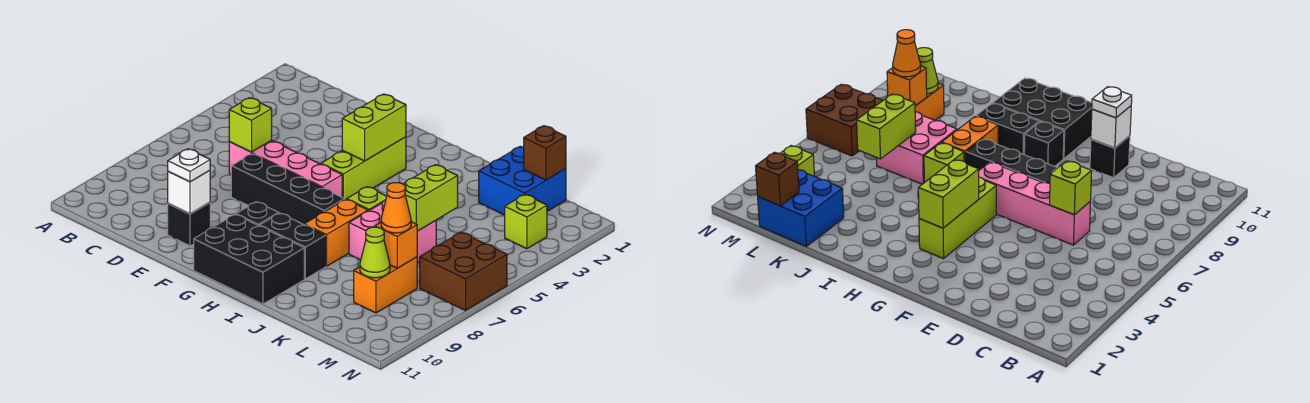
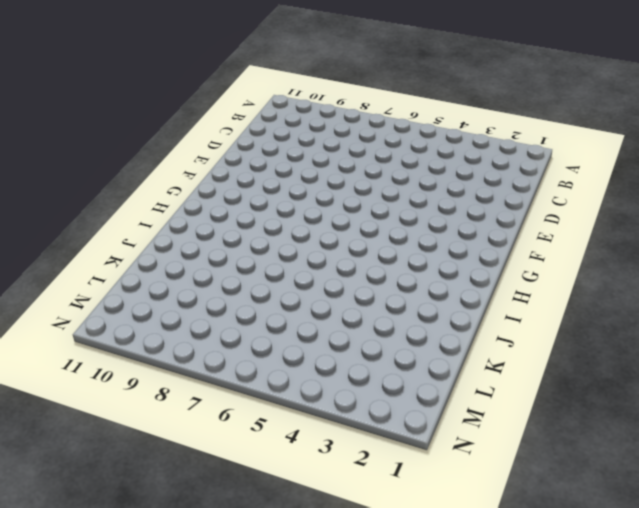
none -> pink 1x4 brick [229,140,342,197]
none -> black 1x4 brick [231,154,345,225]
none -> black 1x1 brick [168,203,210,246]

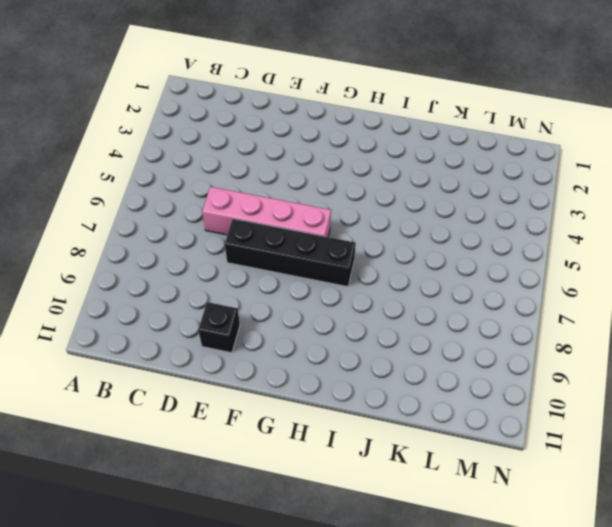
none -> lime 1x3 brick [321,137,406,199]
none -> black 1x1 brick [236,202,279,226]
none -> black 2x3 brick [194,214,304,304]

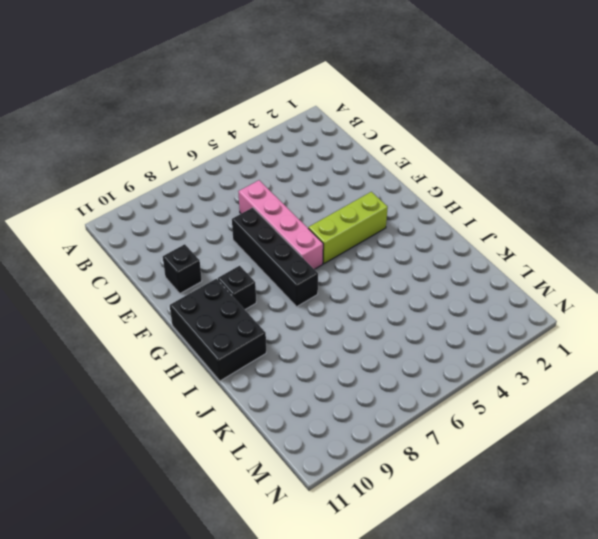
none -> black 1x2 brick [260,213,326,279]
none -> lime 1x1 brick [347,187,387,211]
none -> orange 1x2 brick [304,199,368,266]

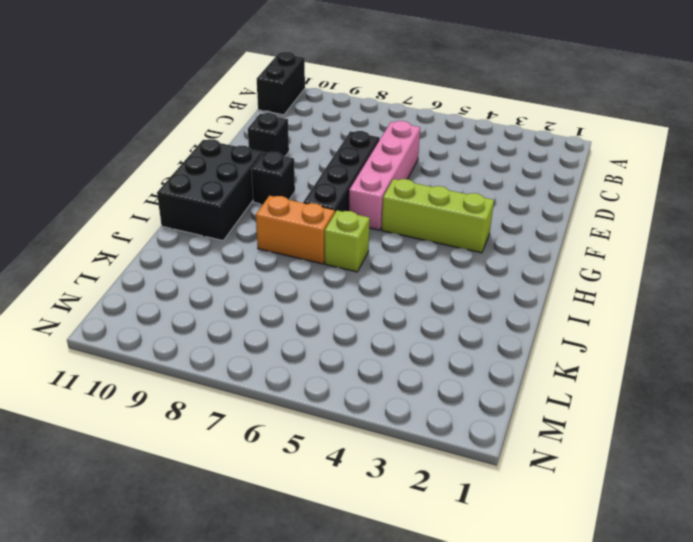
black 1x2 brick [257,52,305,115] -> black 1x2 brick moved to [260,213,326,279]
none -> pink 2x2 brick [349,200,436,263]
none -> blue 2x2 brick [479,146,566,215]
none -> orange 1x2 brick [354,257,417,313]

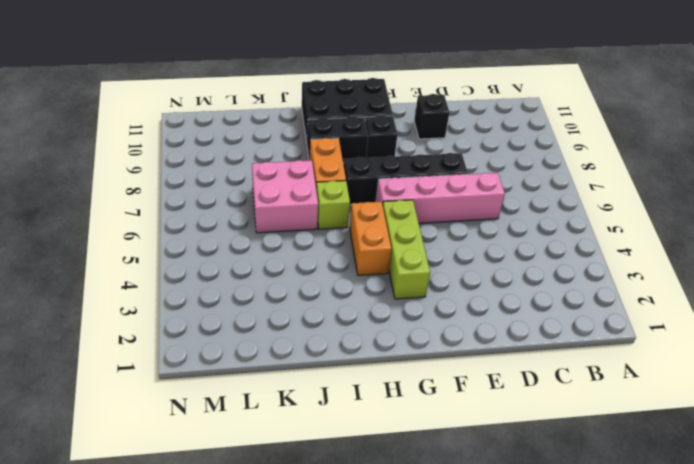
orange 1x2 brick [350,202,391,276] -> orange 1x2 brick moved to [354,257,417,313]
none -> blue 2x2 brick [479,146,566,215]
none -> lime 1x1 brick [505,194,547,249]
none -> brown 2x2 brick [420,232,507,311]

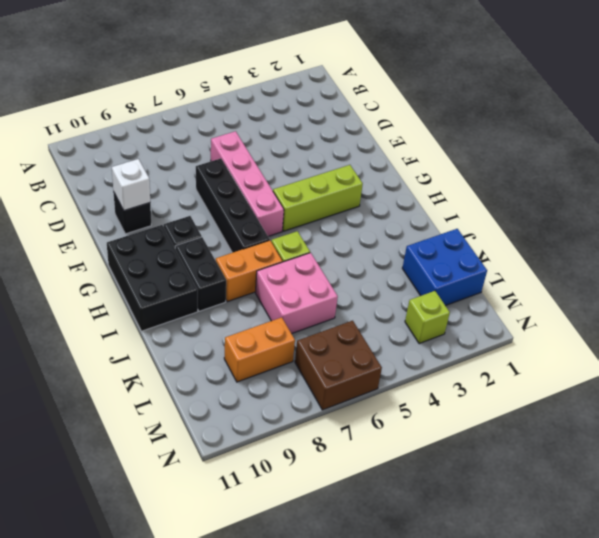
none -> lime 1x1 brick [229,98,272,152]
none -> lime 1x2 brick [342,94,406,161]
none -> lime 1x2 brick [403,165,458,231]

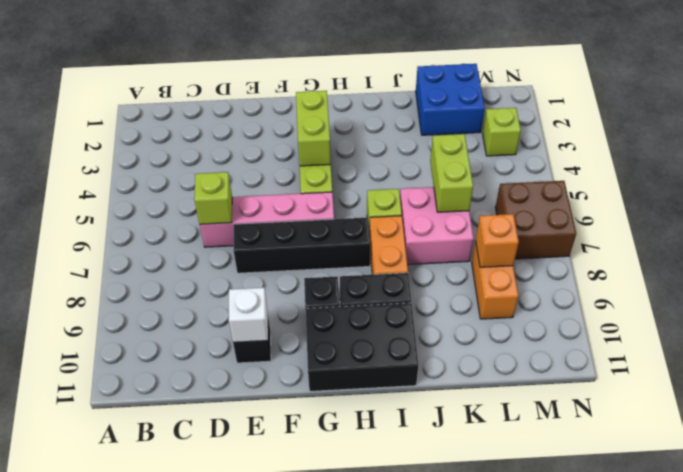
none -> brown 1x1 brick [524,126,566,180]
none -> lime 1x1 cone [360,227,390,278]
none -> white 1x1 plate [168,149,210,182]

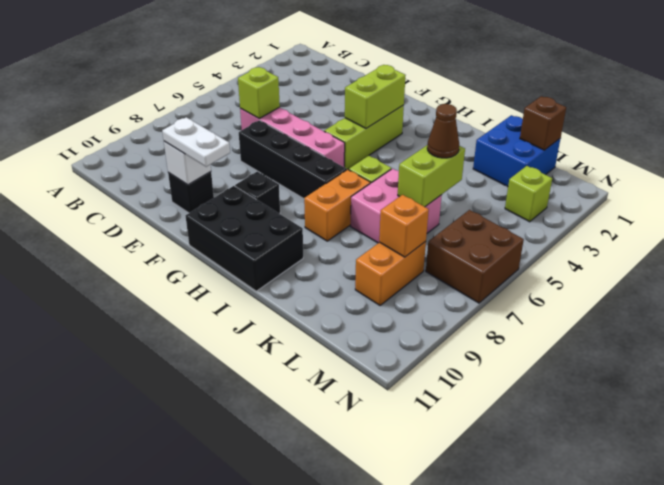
white 1x2 plate [162,117,230,167] -> white 1x1 plate [168,149,210,182]
brown 1x1 cone [427,104,459,158] -> none
none -> black 1x2 brick [260,213,326,279]
none -> lime 1x1 cone [360,227,390,278]
none -> orange 1x1 cone [381,183,411,233]

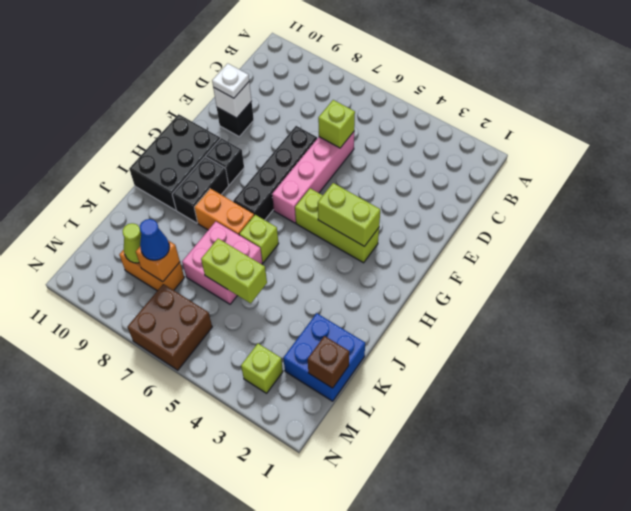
blue 1x1 cone [140,219,169,260] -> orange 1x1 cone [381,183,411,233]

